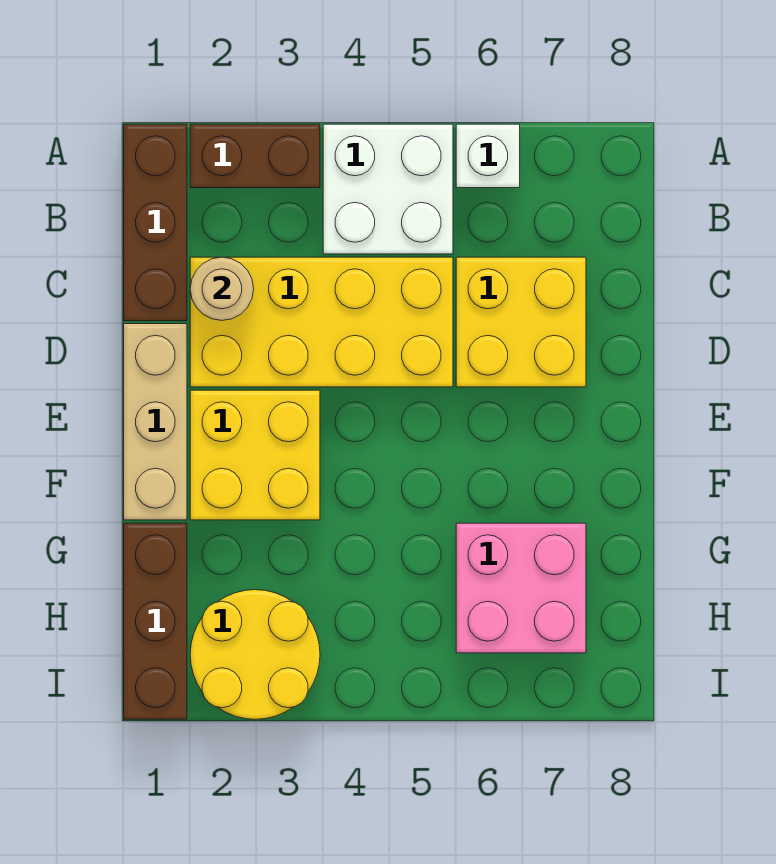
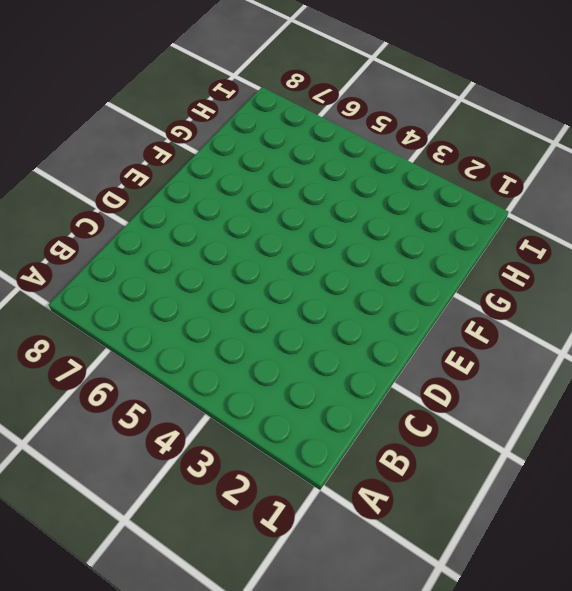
none -> brown 1x3 brick [124,124,187,321]
none -> brown 1x2 brick [190,124,320,188]
none -> white 2x2 brick [323,124,453,254]

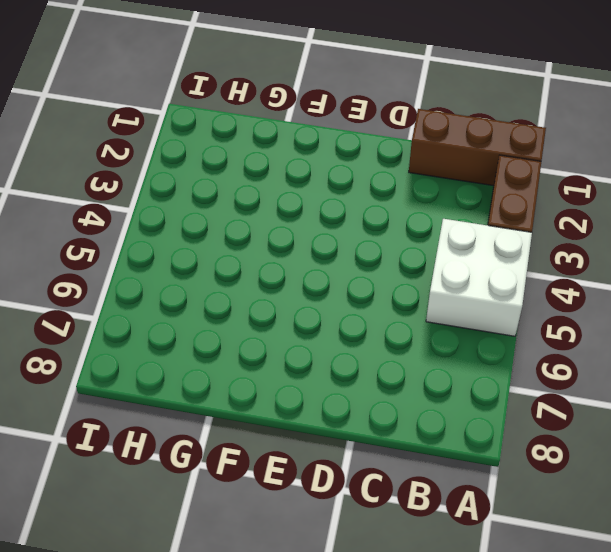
none -> white 1x1 brick [456,124,520,188]
none -> yellow 2x4 brick [190,257,453,387]
none -> yellow 2x2 brick [456,257,586,387]

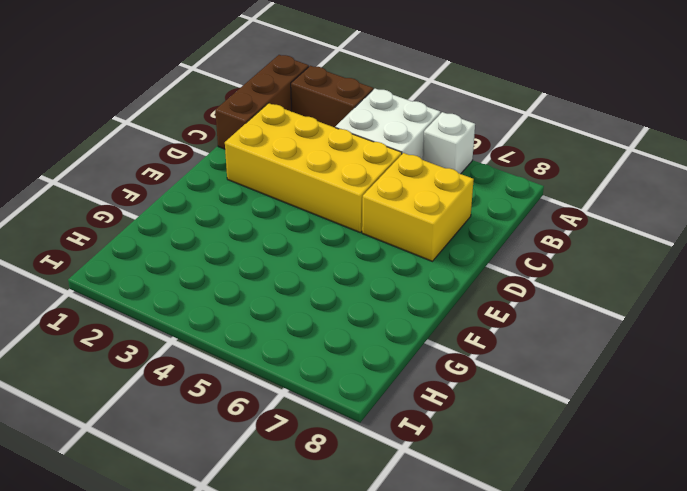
none -> tan 1x3 brick [124,324,187,520]
none -> yellow 2x2 brick [190,390,320,520]
none -> brown 1x3 brick [124,523,187,719]

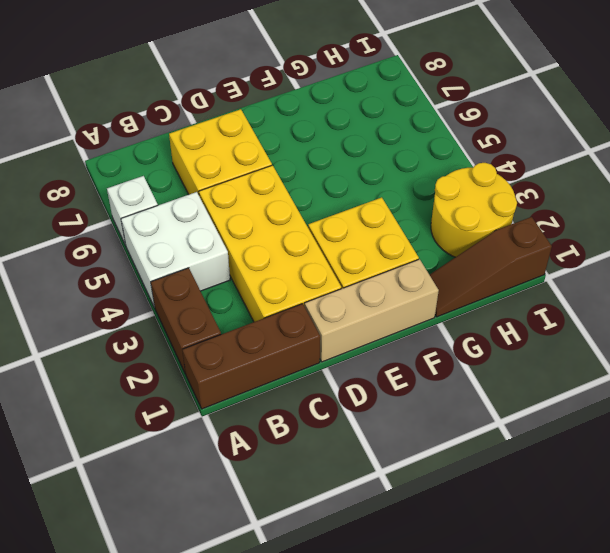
brown 1x3 slope [430,217,552,317] -> brown 1x3 brick [124,523,187,719]
none -> pink 2x2 brick [456,523,586,653]
none -> tan 1x1 round brick [190,257,254,320]

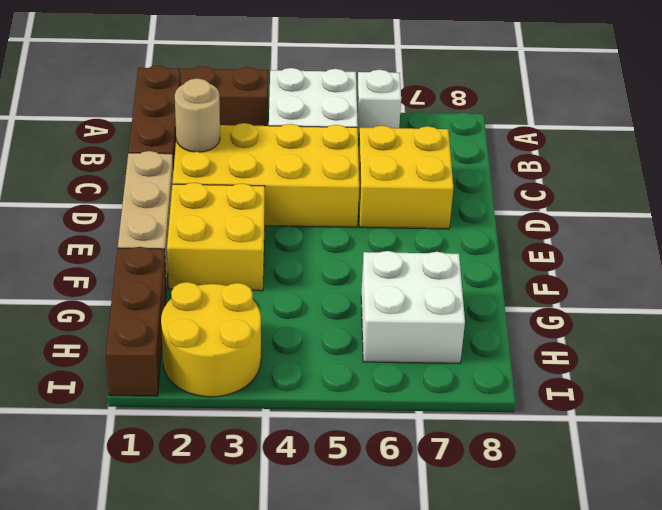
white 2x2 brick [361,251,465,363] -> pink 2x2 brick [456,523,586,653]

